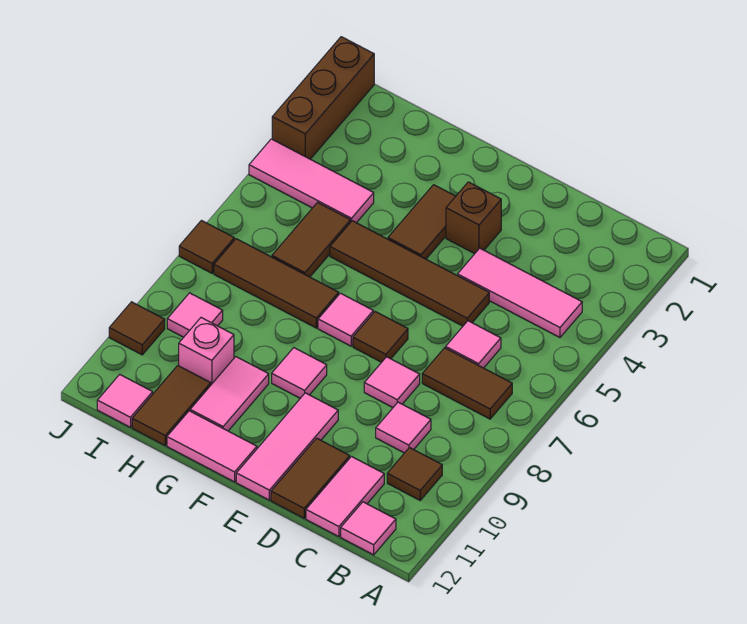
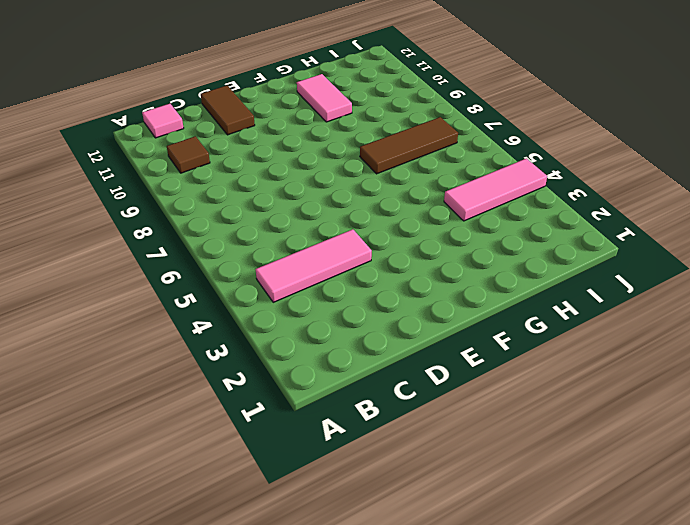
none -> brown 1x2 tile [422,348,512,419]
none -> pink 1x1 tile [446,321,501,368]
none -> pink 1x1 tile [376,402,431,453]

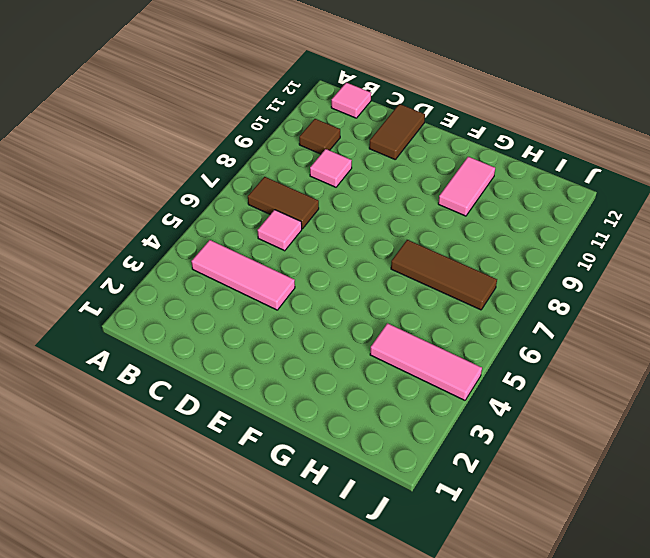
none -> pink 1x2 tile [306,457,384,537]
none -> brown 1x4 tile [330,221,489,326]
none -> pink 1x1 tile [364,357,420,407]

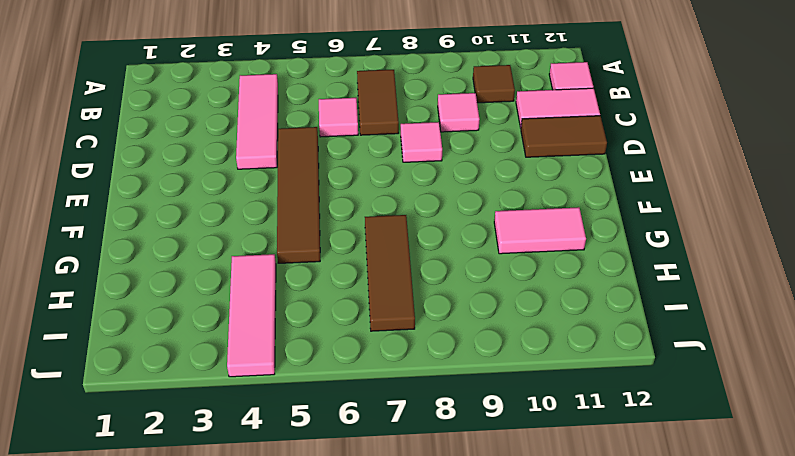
none -> brown 1x1 brick [446,182,501,254]
none -> brown 1x1 tile [353,312,408,362]
none -> pink 1x3 tile [236,393,338,500]

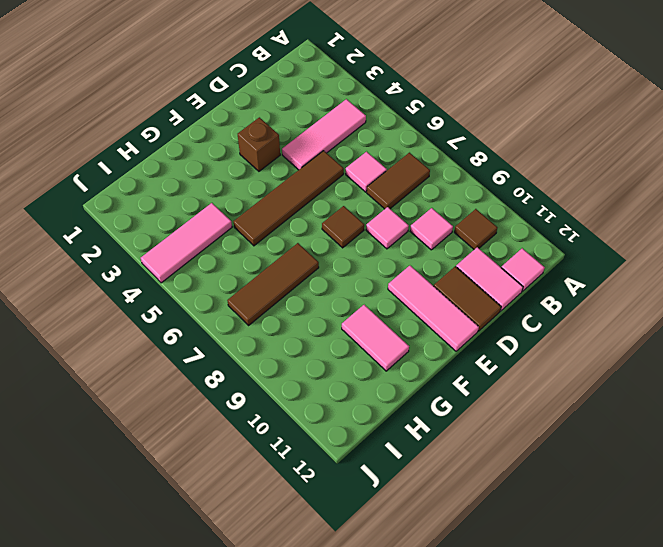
none -> brown 1x2 tile [388,185,456,259]
none -> pink 1x1 tile [318,293,373,346]
none -> pink 1x1 tile [272,348,327,398]

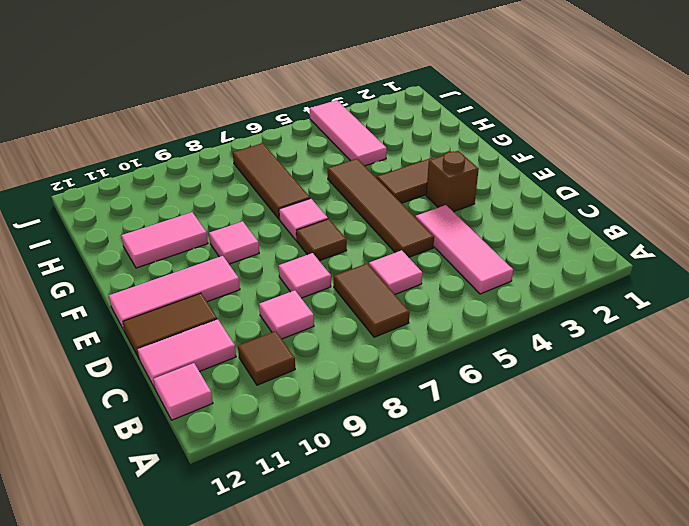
none -> pink 1x2 tile [167,411,257,482]
none -> brown 1x2 tile [272,203,351,277]
none -> pink 1x1 brick [179,318,234,385]

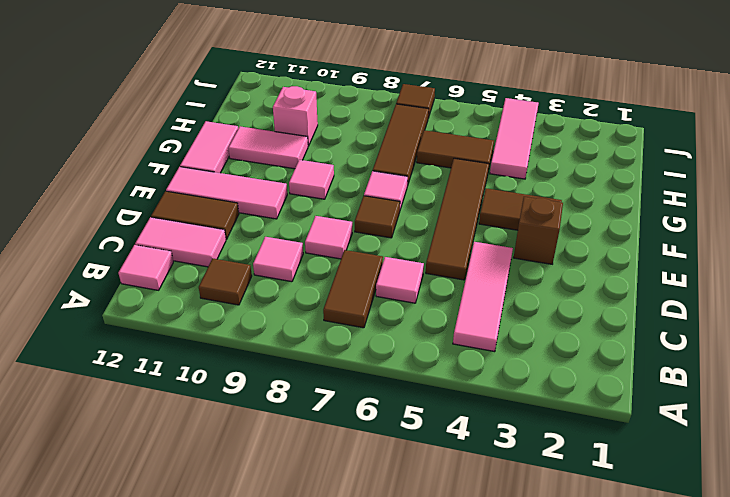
none -> brown 1x2 tile [132,366,211,445]
none -> pink 1x1 tile [167,293,223,337]
none -> pink 1x1 tile [97,374,153,427]

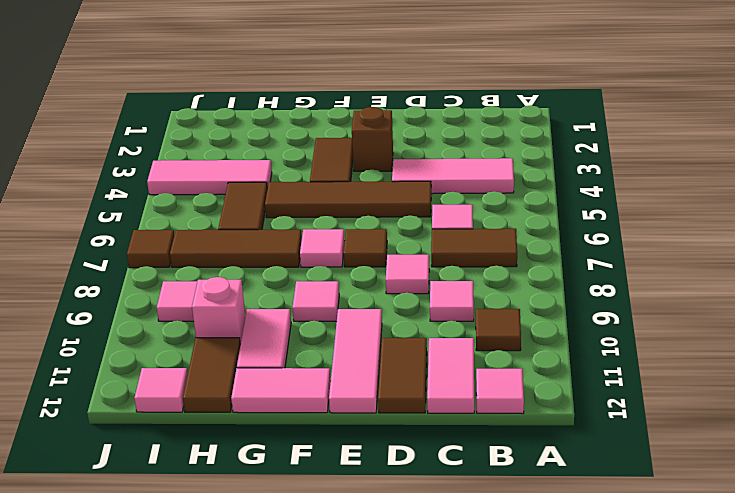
none -> brown 1x3 brick [272,37,374,159]
none -> brown 1x1 tile [109,302,165,355]

